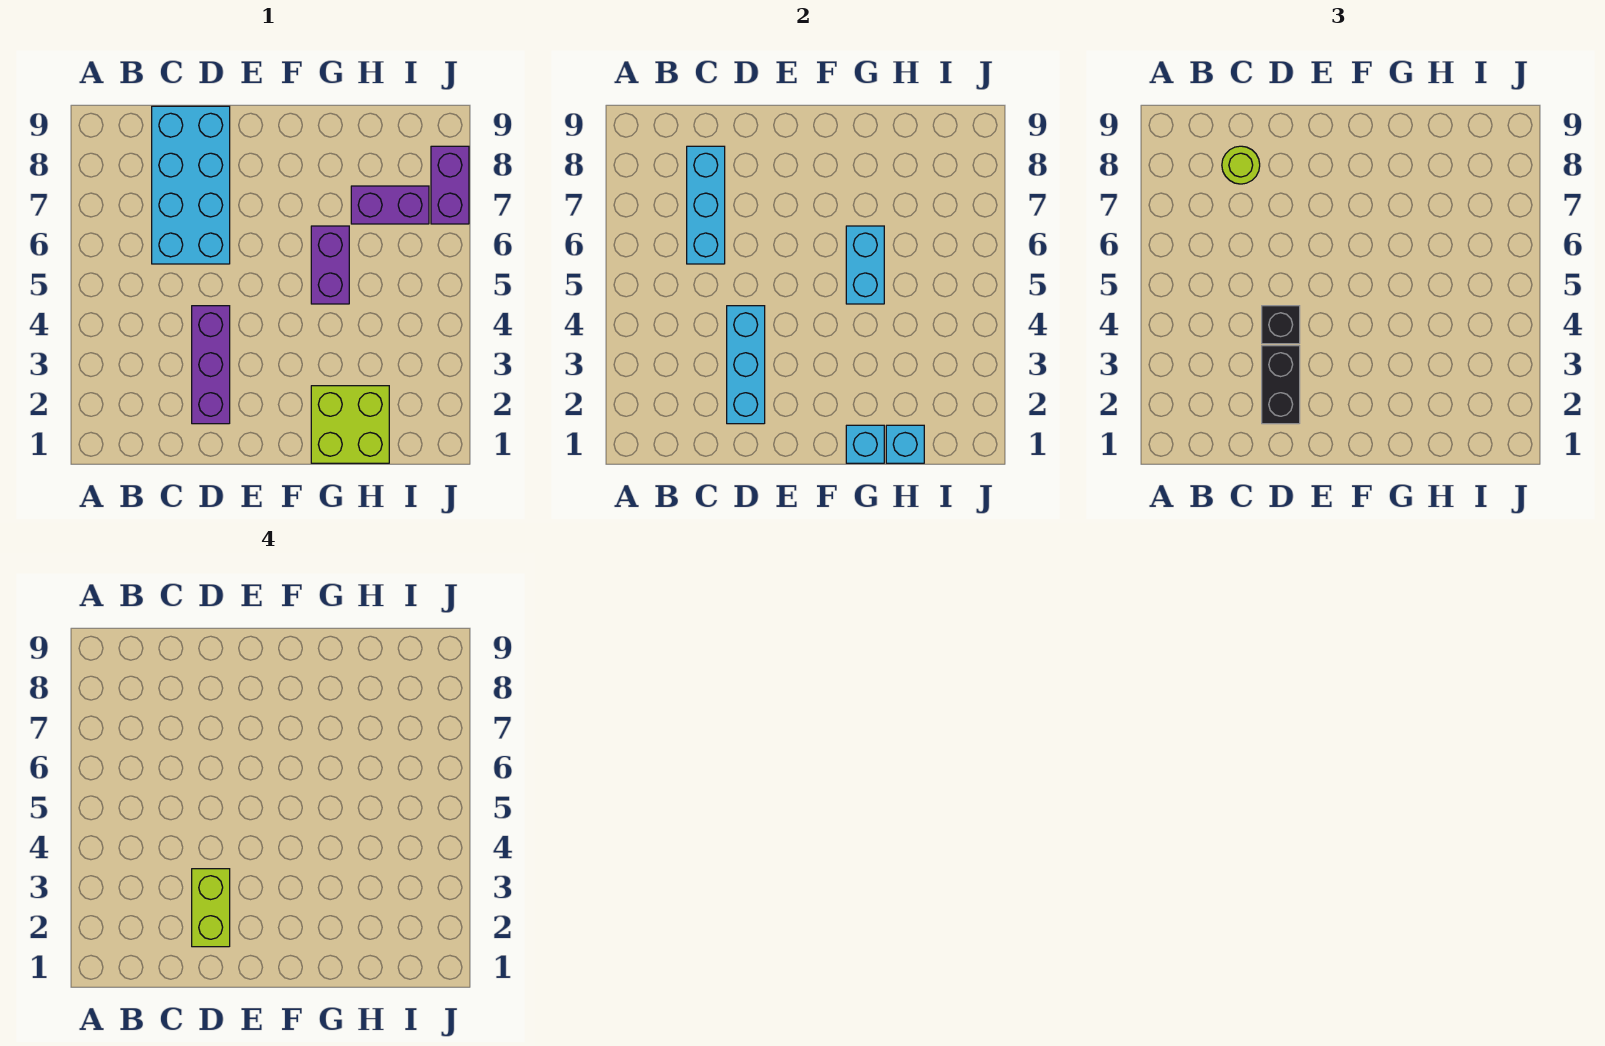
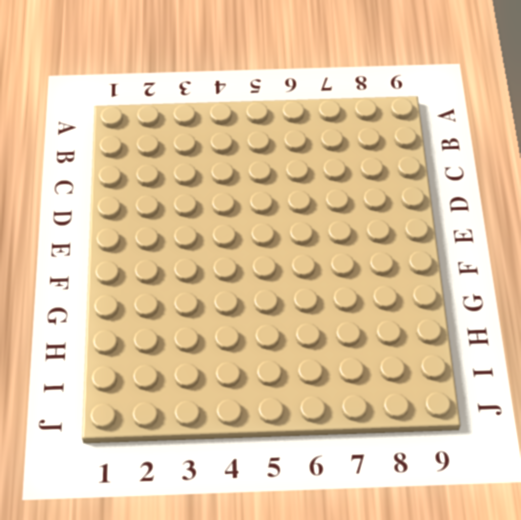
none -> cyan 2x4 brick [152,106,230,264]
none -> purple 1x3 brick [192,306,230,424]
none -> lime 2x2 brick [311,386,389,463]

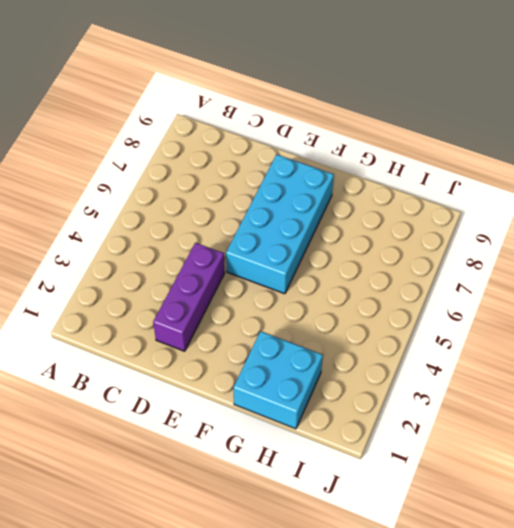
cyan 2x4 brick [226,154,334,294] -> cyan 2x4 brick moved to [152,106,230,264]
cyan 2x2 brick [233,331,323,429] -> lime 2x2 brick [311,386,389,463]
none -> purple 1x2 brick [311,226,349,304]
none -> purple 1x2 brick [351,186,429,224]
none -> purple 1x2 brick [431,146,469,224]

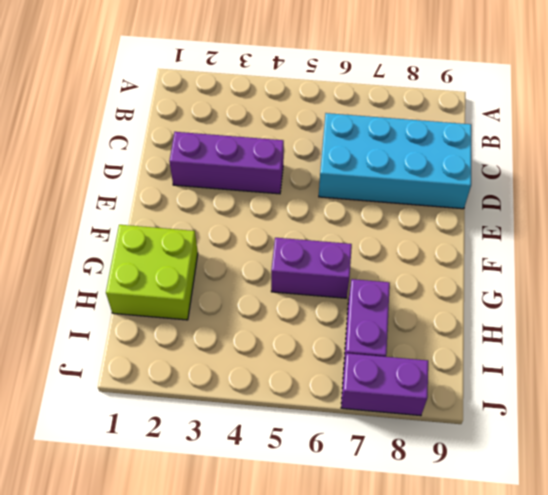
none -> cyan 1x3 brick [687,146,725,264]
none -> cyan 1x3 brick [727,306,765,424]
none -> cyan 1x1 brick [846,425,884,463]

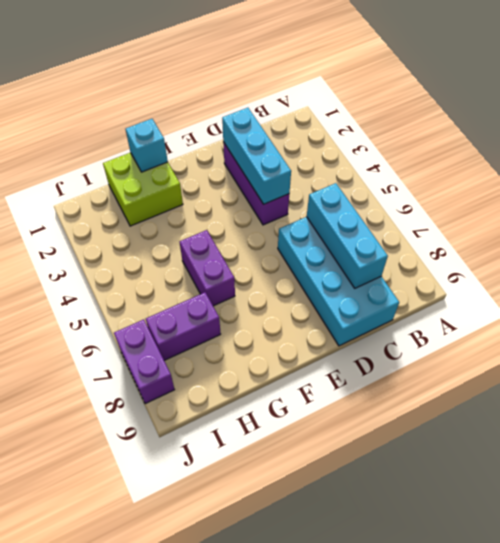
none -> cyan 1x2 brick [846,226,884,304]
none -> cyan 1x1 brick [886,425,924,463]
none -> lime 1x1 round brick [1222,146,1260,184]

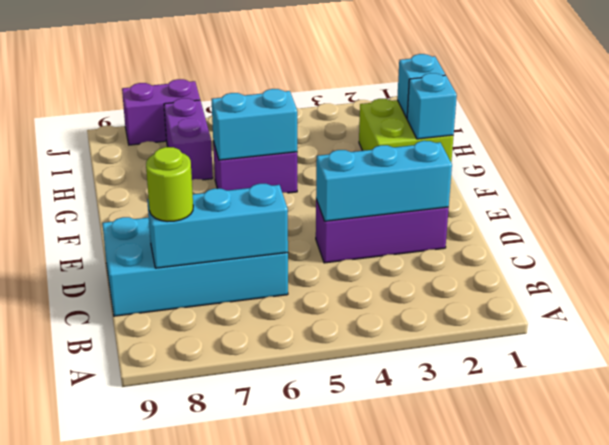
none -> black 1x2 brick [1262,346,1300,424]
none -> black 1x1 brick [1262,306,1300,344]
none -> lime 1x2 brick [192,869,230,947]

